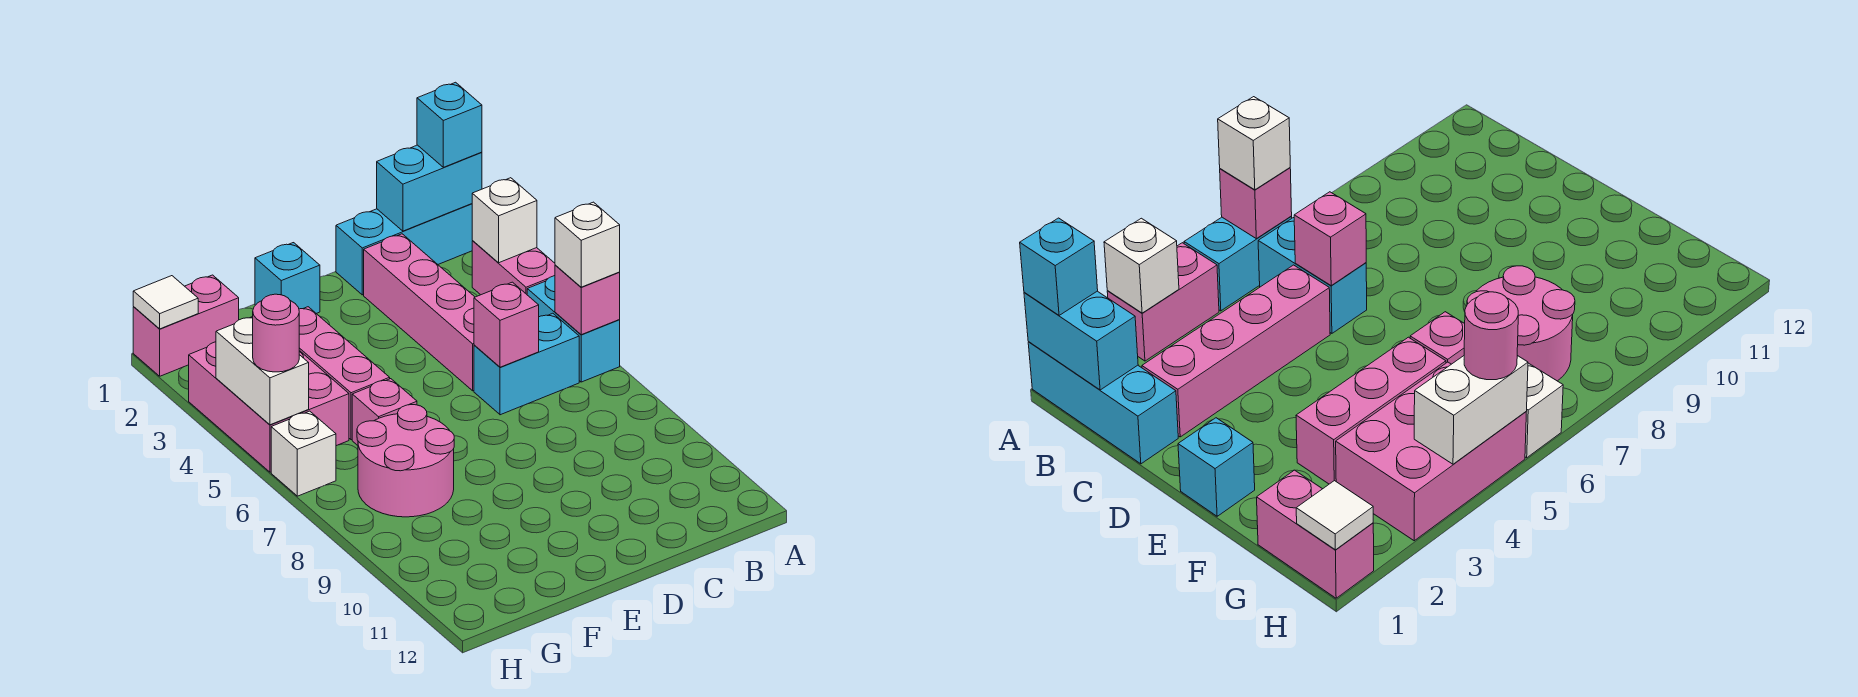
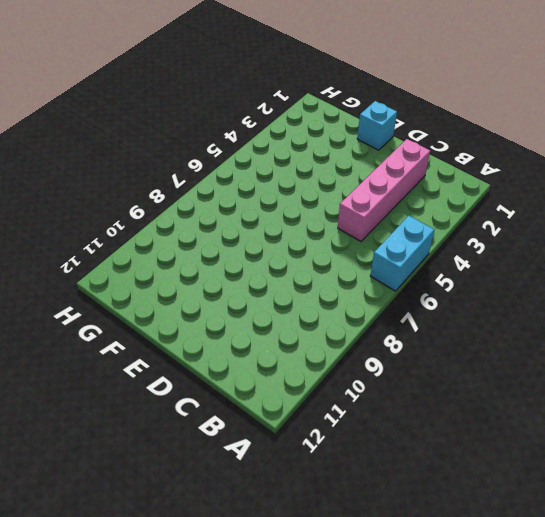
none -> cyan 1x3 brick [336,204,473,295]
none -> pink 1x2 brick [472,241,555,295]
none -> cyan 1x2 brick [474,313,579,415]

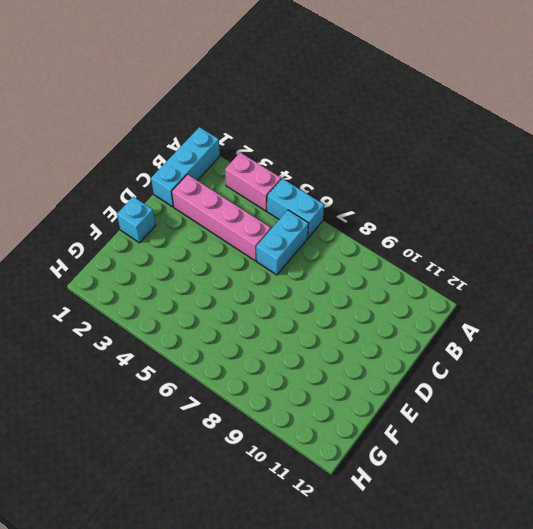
none -> pink 1x3 brick [299,307,390,440]
none -> pink 1x1 brick [352,379,417,445]
none -> pink 2x2 round brick [357,405,454,517]

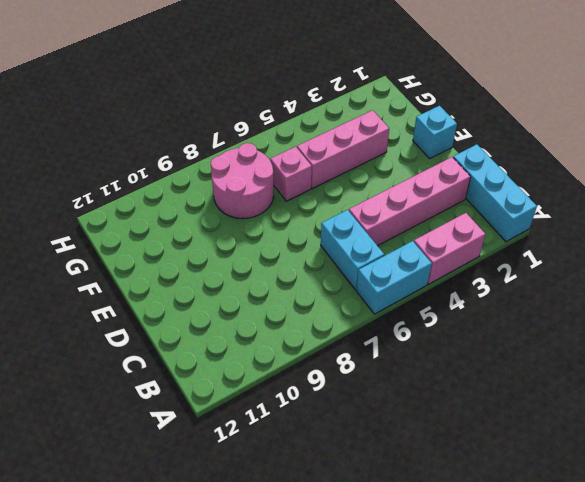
none -> pink 1x2 brick [133,275,239,376]
none -> pink 2x3 brick [189,342,349,472]
none -> white 1x1 brick [271,411,336,496]

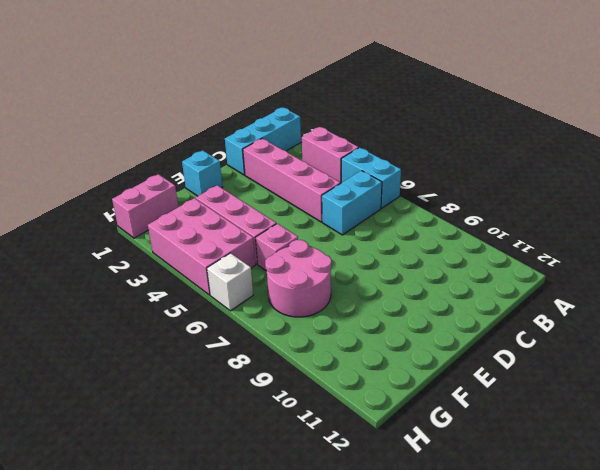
none -> cyan 1x2 brick [377,145,482,231]
none -> white 1x1 brick [472,178,537,263]
none -> pink 1x1 brick [555,265,620,335]

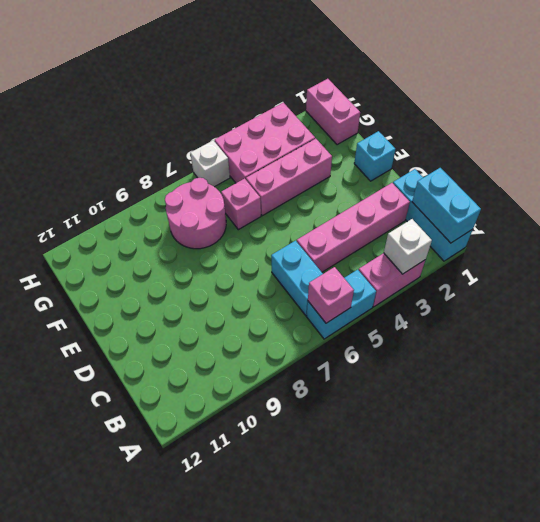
none -> pink 1x1 brick [474,282,539,367]
none -> white 1x1 tile [133,276,198,329]
none -> white 1x2 brick [216,317,309,425]

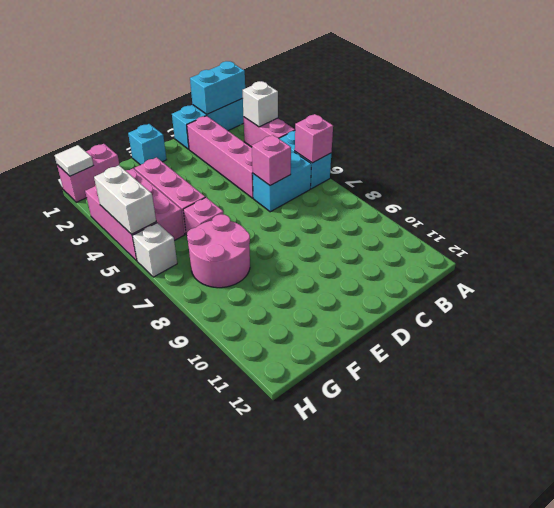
none -> cyan 1x1 brick [417,82,482,167]
none -> white 1x1 brick [555,202,620,287]
none -> pink 1x1 round brick [253,294,299,372]

